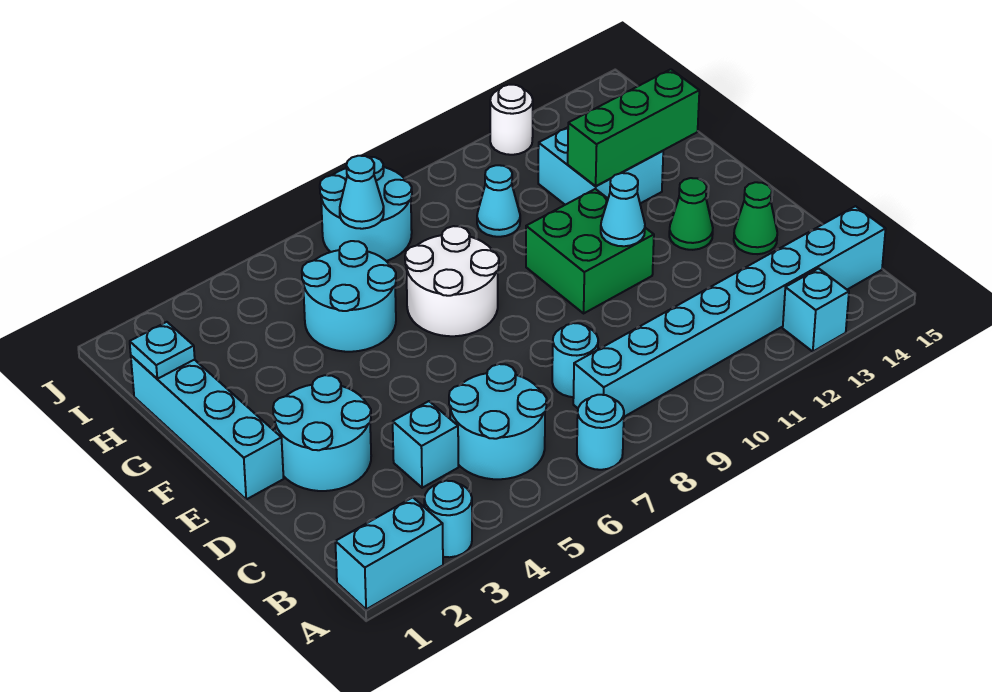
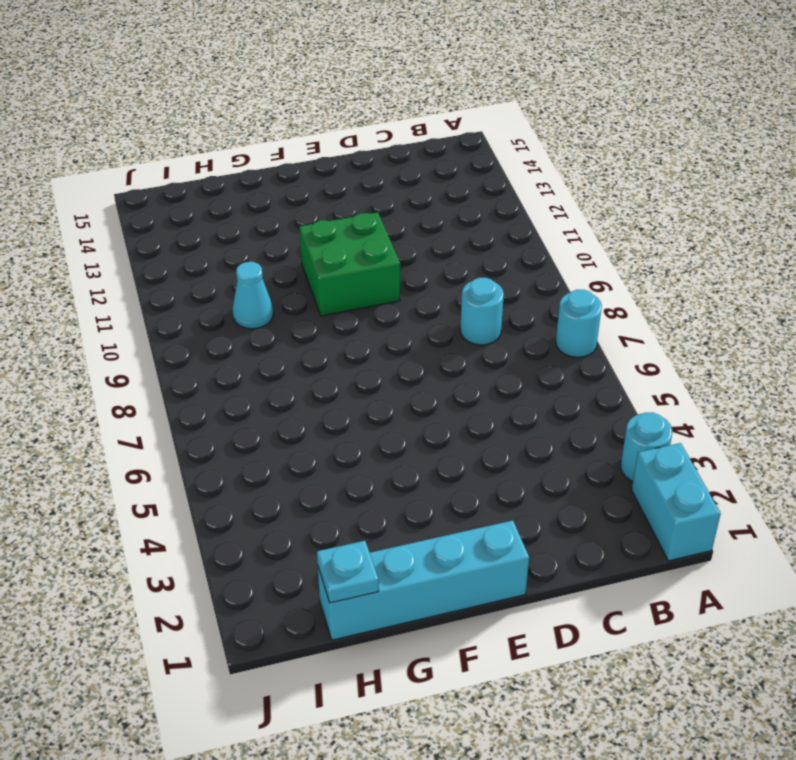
none -> cyan 1x1 brick [783,268,849,352]
none -> cyan 2x2 round brick [449,364,547,479]
none -> cyan 1x8 brick [573,206,886,417]

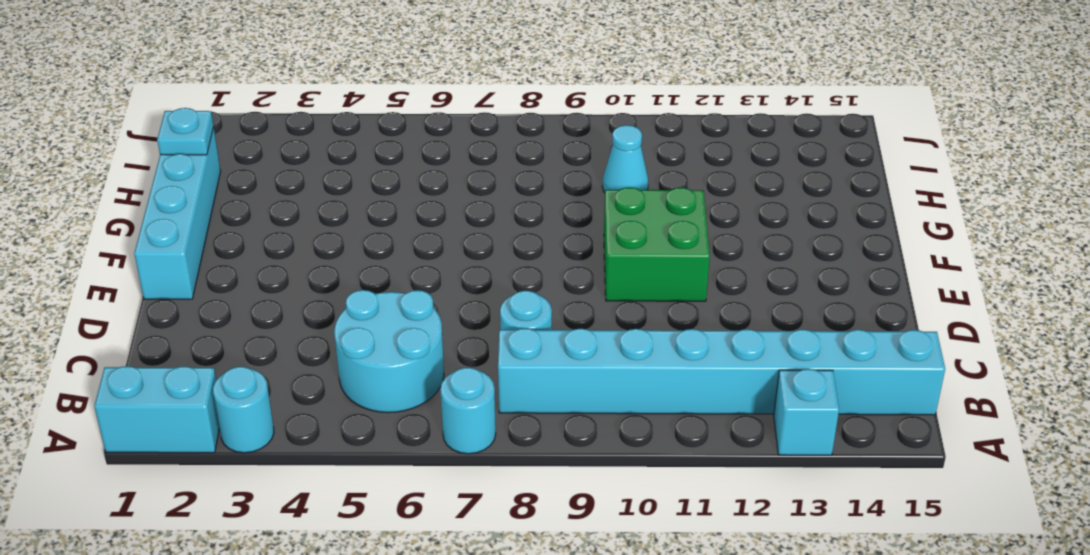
none -> cyan 1x1 brick [393,401,458,488]
none -> cyan 2x2 round brick [273,375,371,491]
none -> green 1x1 cone [734,182,777,254]

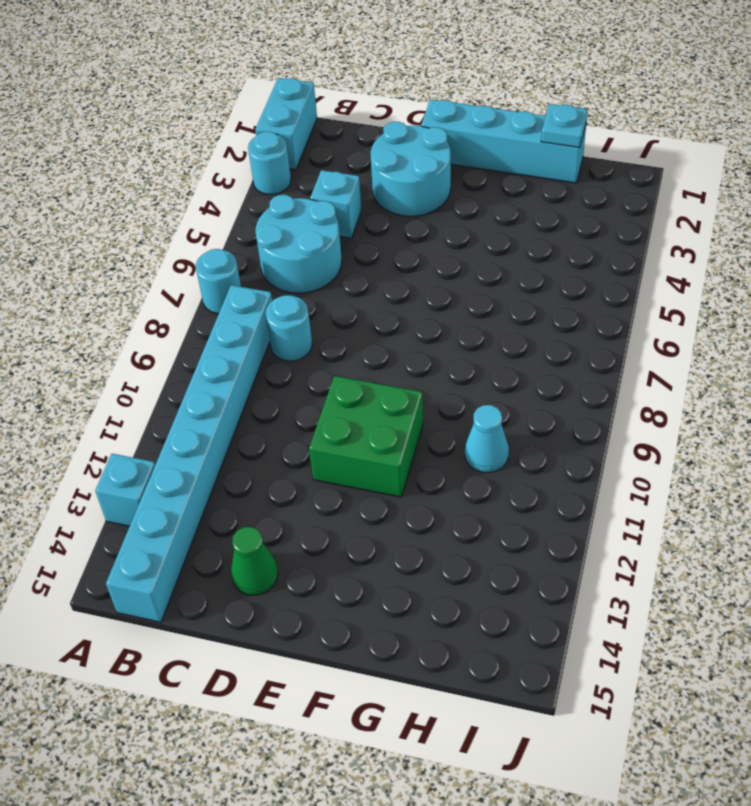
none -> green 1x1 cone [669,178,713,250]
none -> white 2x2 round brick [405,226,499,336]
none -> cyan 2x2 round brick [302,241,396,352]

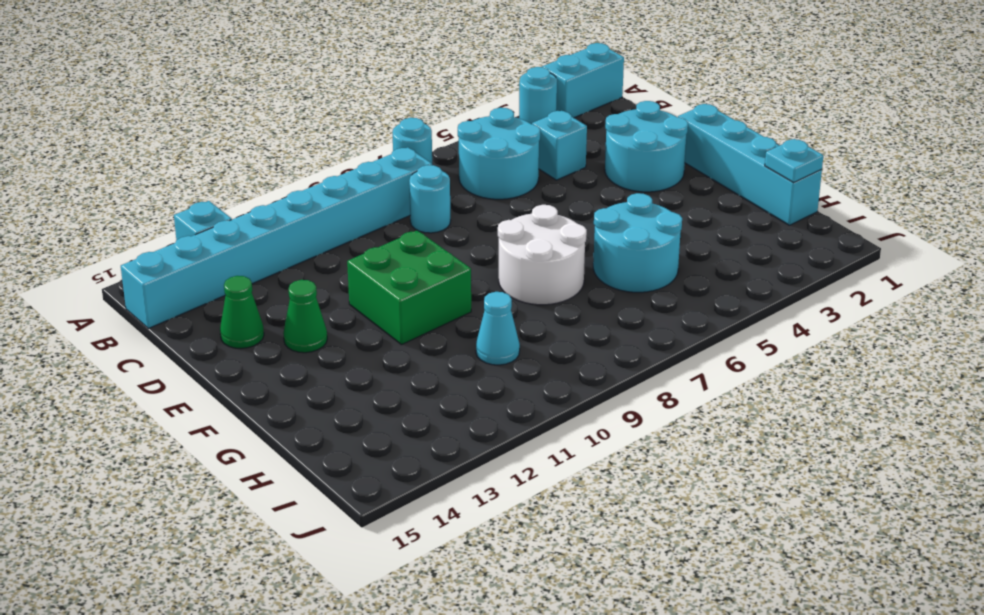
none -> cyan 2x2 brick [538,127,663,205]
none -> cyan 2x2 round brick [320,157,412,261]
none -> white 1x1 round brick [490,85,533,155]

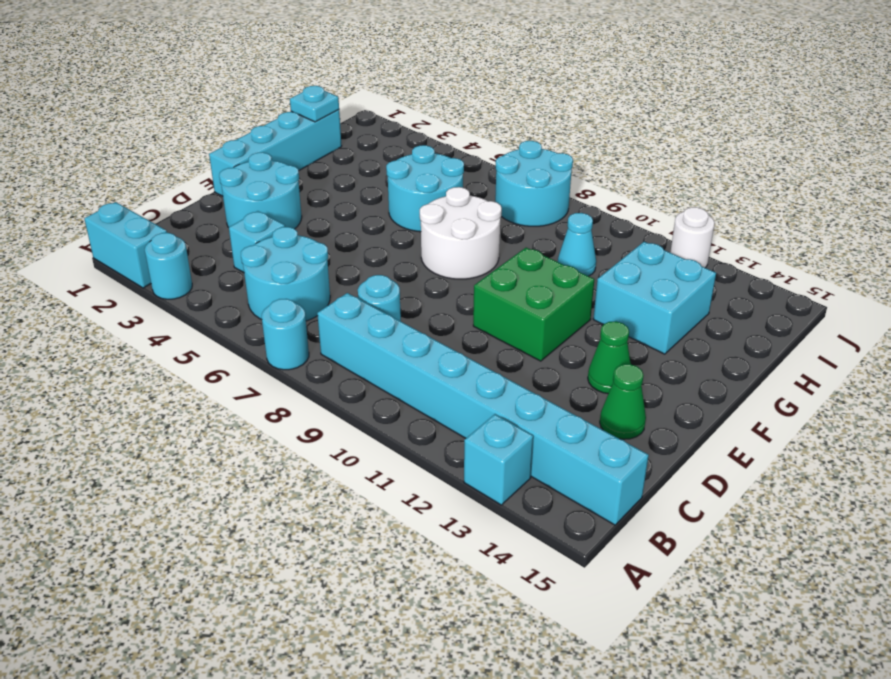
none -> cyan 1x1 cone [601,173,645,246]
none -> green 1x3 brick [568,69,699,186]
none -> cyan 1x1 cone [340,156,384,229]

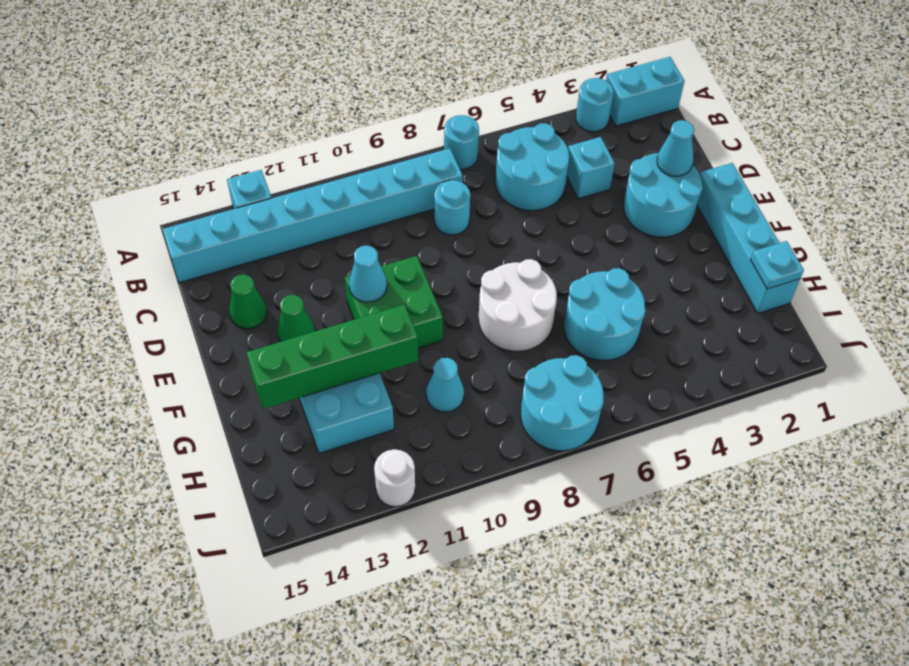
cyan 1x1 cone [657,120,694,176] -> cyan 1x1 cone moved to [340,156,384,229]
green 1x4 brick [246,305,418,409] -> green 1x3 brick [568,69,699,186]

